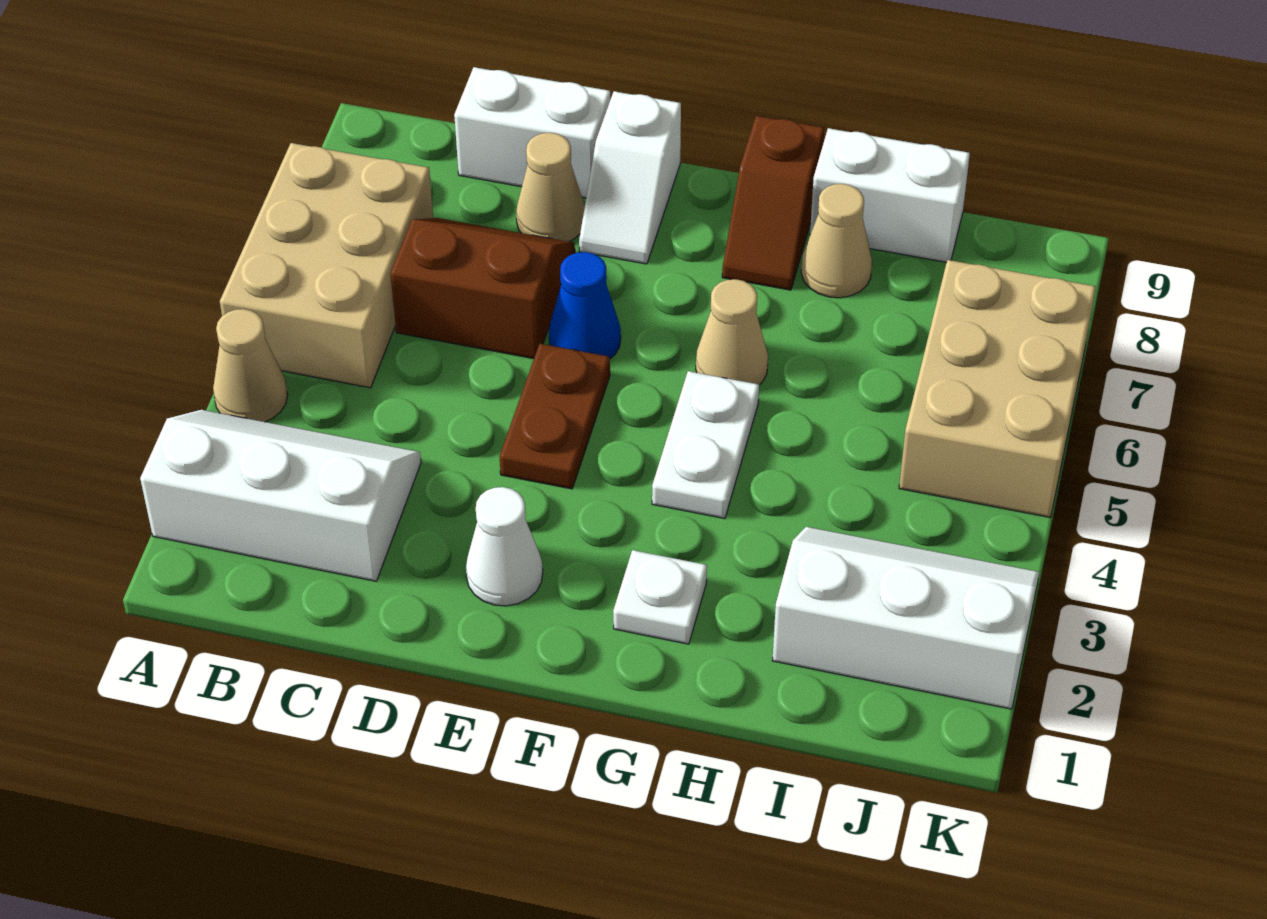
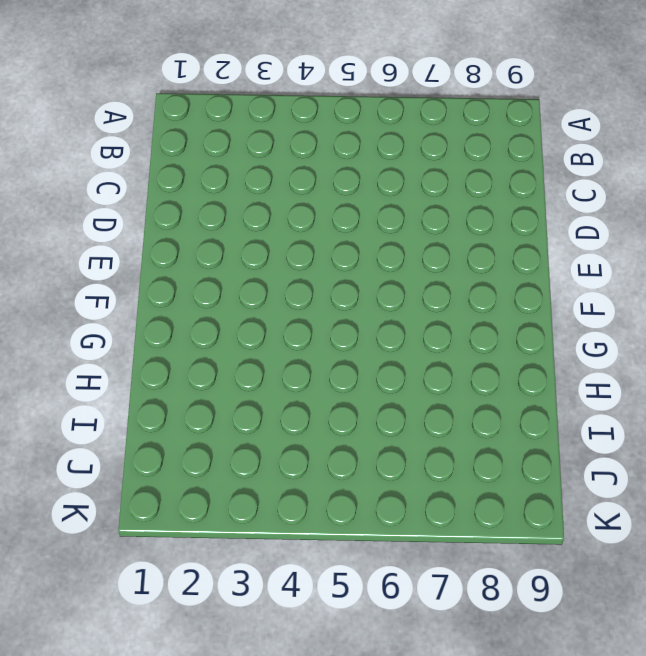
none -> white 2x3 slope [140,410,421,581]
none -> tan 1x1 cone [213,309,288,422]
none -> tan 2x3 brick [220,143,433,388]

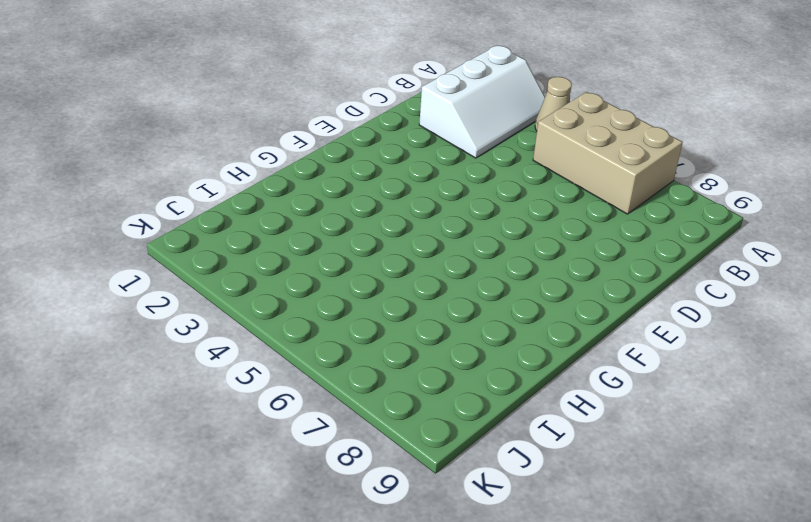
none -> brown 2x2 slope [390,218,575,359]
none -> white 1x2 brick [454,67,610,198]
none -> tan 1x1 cone [516,133,585,242]

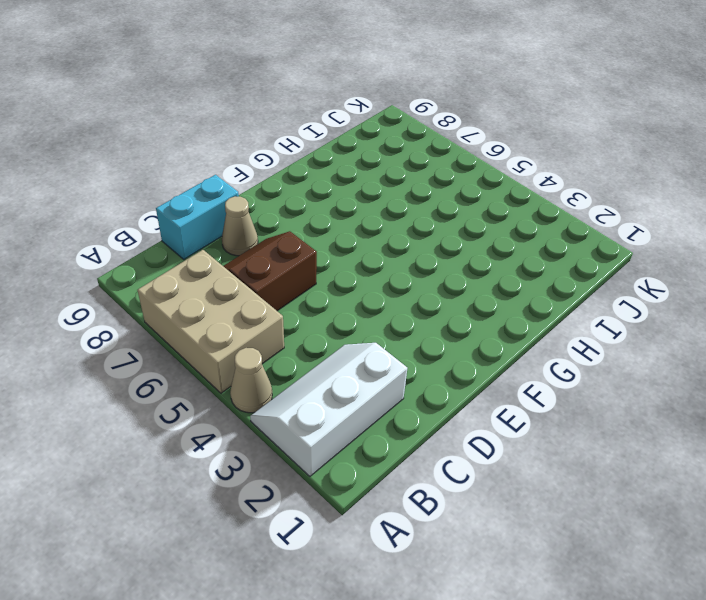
cyan 1x2 brick [156,175,239,259] -> white 1x2 brick [454,67,610,198]
none -> white 1x1 cone [466,487,543,606]
none -> brown 1x2 plate [499,344,610,489]
none -> blue 1x1 cone [549,252,621,359]

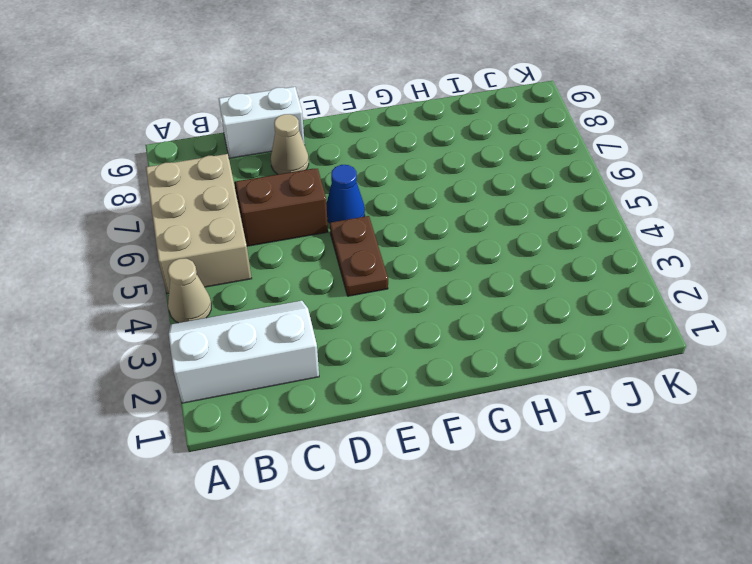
none -> white 1x1 cone [466,487,543,606]
none -> white 1x2 slope [579,91,681,264]
none -> white 1x1 plate [613,550,707,644]

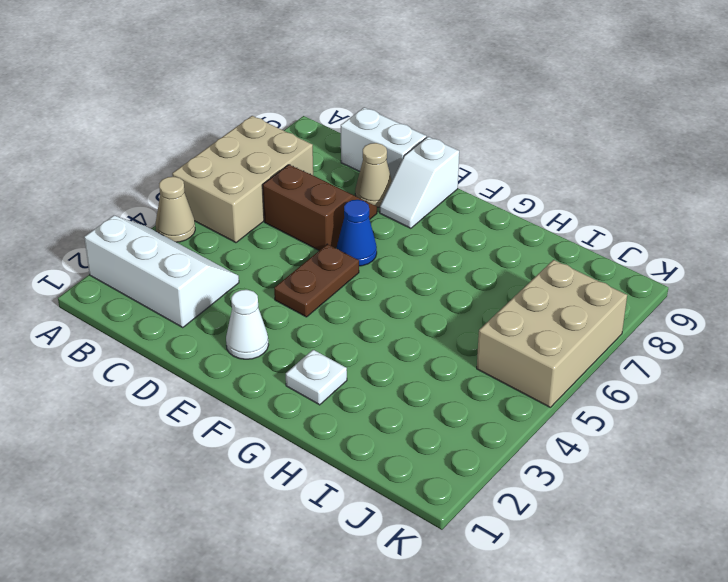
none -> white 1x2 plate [652,371,759,518]
none -> tan 1x1 cone [696,279,768,385]
none -> brown 1x2 slope [722,116,824,290]

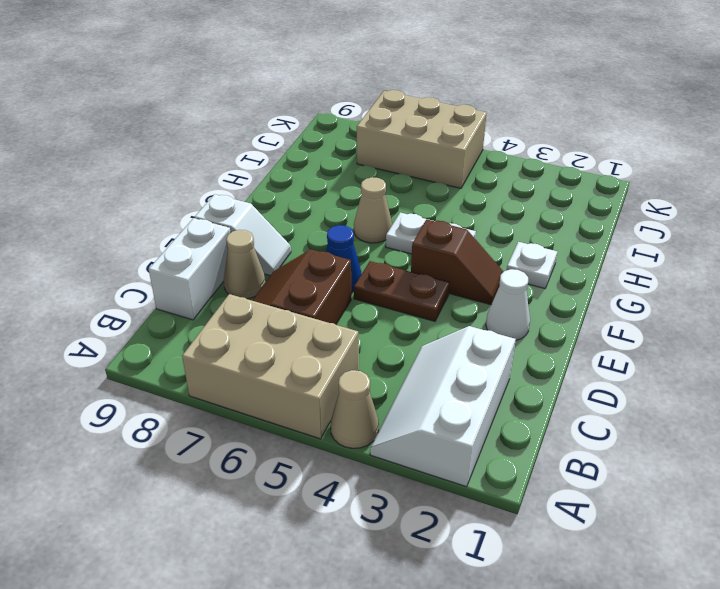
brown 1x2 slope [411,219,503,305] -> brown 1x2 slope moved to [722,116,824,290]
none -> tan 1x1 cone [801,184,872,298]
none -> white 1x2 brick [810,128,970,262]
none -> white 2x3 slope [772,527,1039,709]

